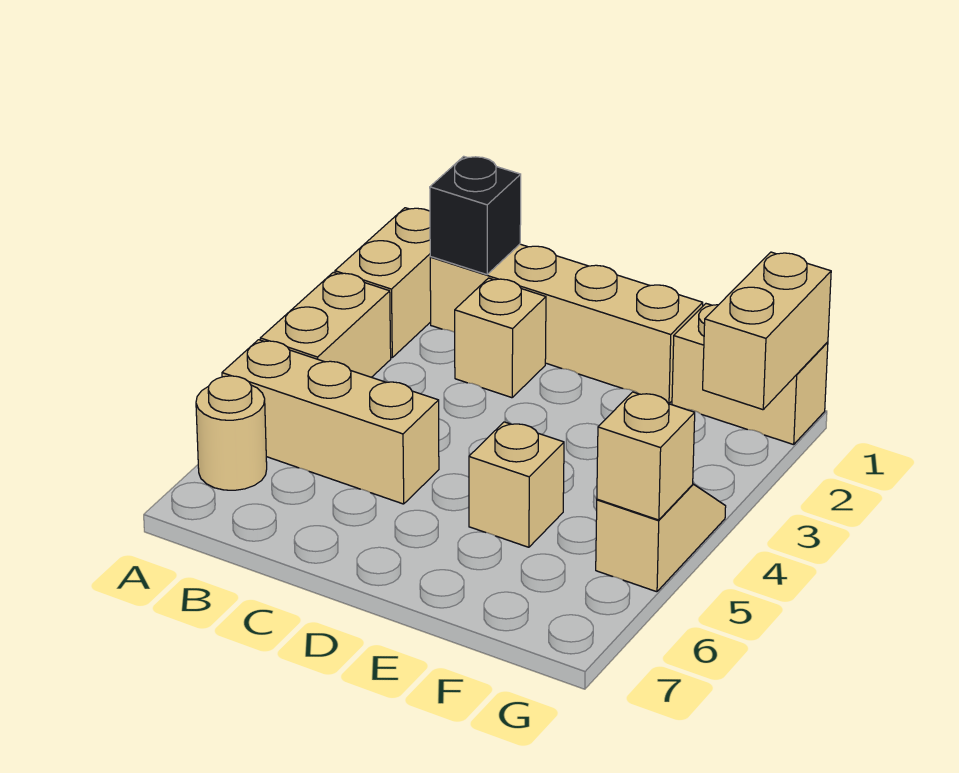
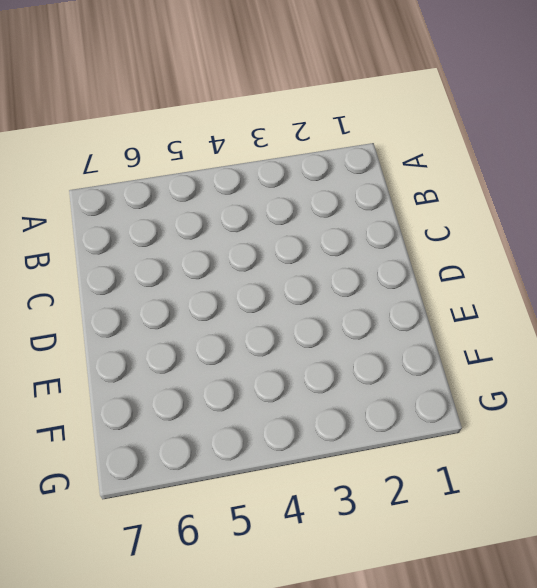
none -> tan 1x2 brick [335,208,431,358]
none -> tan 1x2 brick [260,272,391,377]
none -> tan 1x3 brick [222,340,439,504]

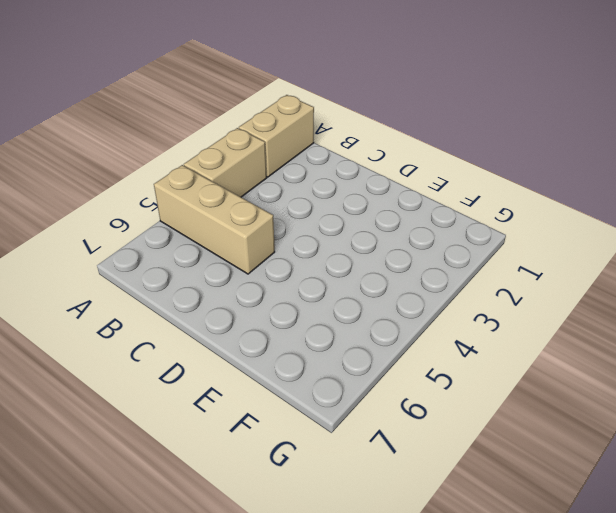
none -> tan 1x1 round brick [196,376,267,490]
none -> tan 1x4 brick [430,244,703,404]
none -> tan 1x1 brick [455,278,546,398]

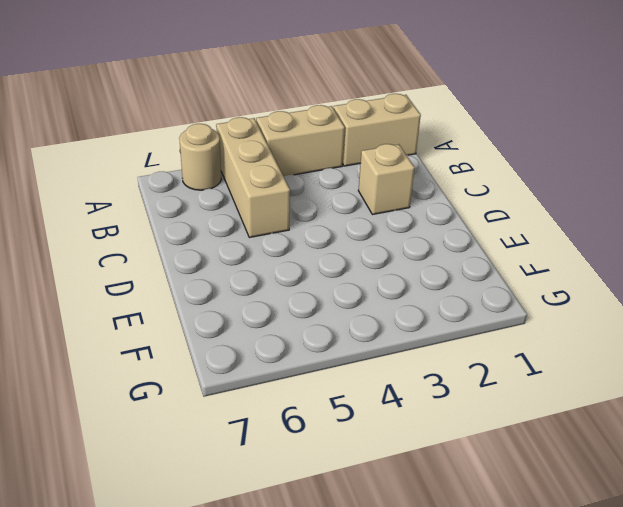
none -> tan 1x4 brick [430,244,703,404]
none -> tan 1x1 brick [469,422,564,547]
none -> tan 1x2 brick [672,304,828,445]

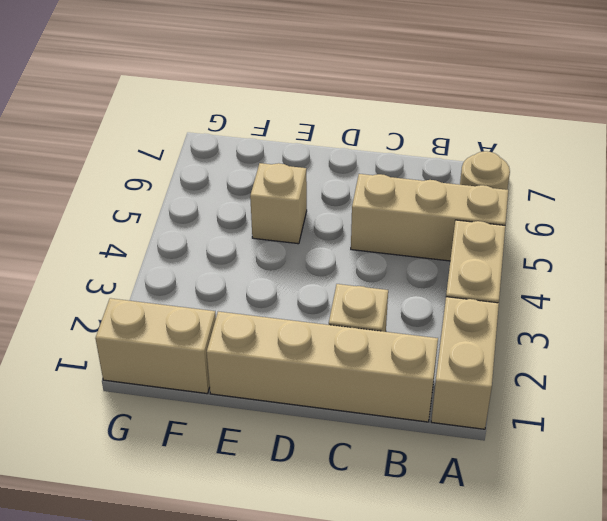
none -> tan 1x2 slope [596,484,726,592]
none -> black 1x1 brick [430,156,521,275]
none -> tan 1x2 brick [703,252,831,410]

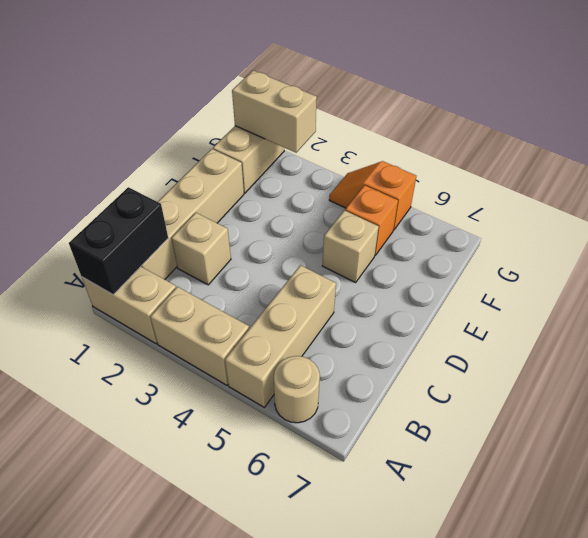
black 1x2 brick [69,187,168,295] -> black 1x1 brick [430,156,521,275]
orange 1x1 brick [345,185,398,255] -> none
orange 1x2 slope [329,161,416,230] -> tan 1x2 slope [596,484,726,592]
none -> tan 1x1 brick [597,392,695,520]

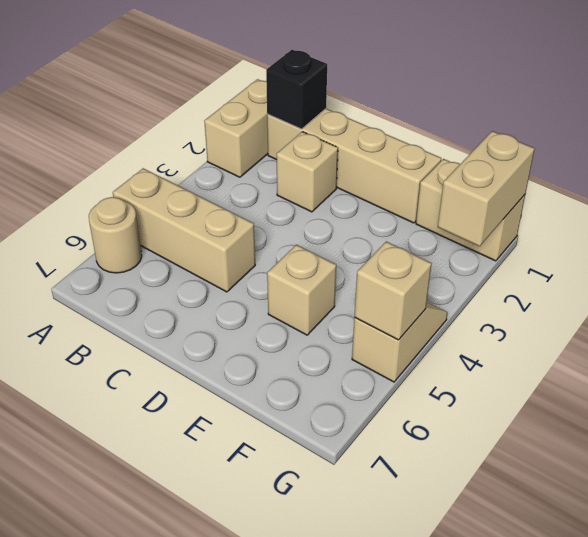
none -> tan 1x2 brick [260,272,391,377]

